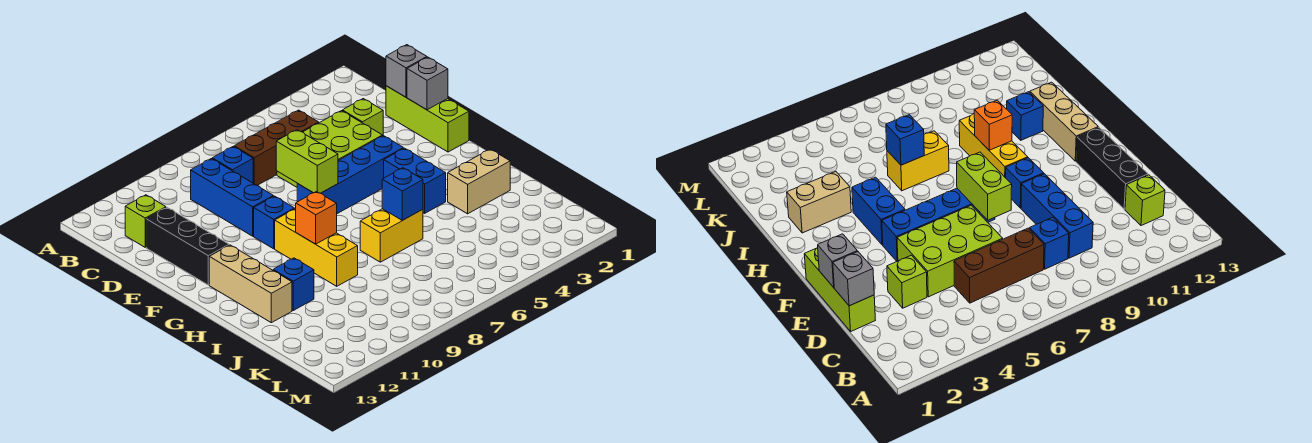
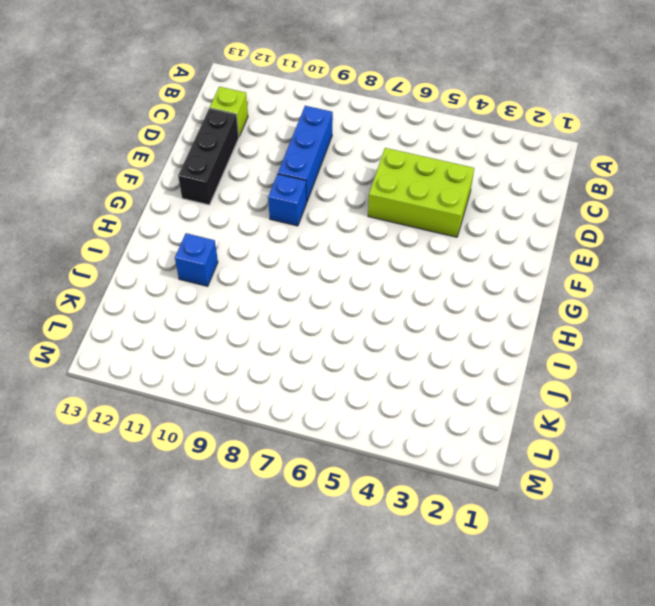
none -> brown 1x3 brick [234,110,319,185]
none -> blue 1x1 brick [212,147,253,183]
none -> lime 1x3 brick [386,86,469,152]

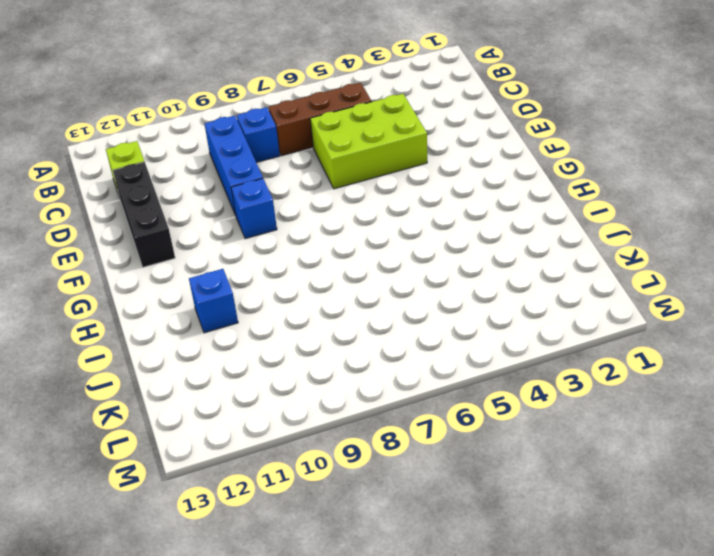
none -> lime 1x3 brick [386,86,469,152]
none -> lime 1x1 brick [342,99,383,136]
none -> blue 1x4 brick [297,136,403,214]

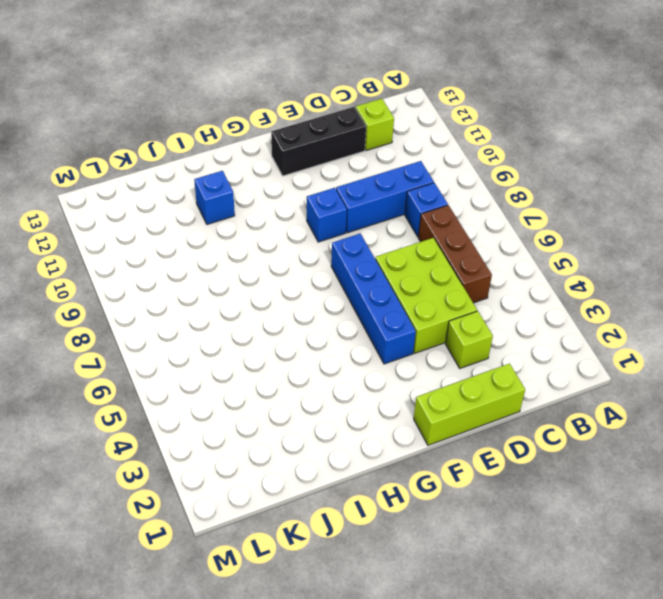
none -> blue 1x2 brick [384,148,446,213]
none -> yellow 1x3 brick [275,209,358,286]
none -> tan 1x3 brick [209,245,292,323]

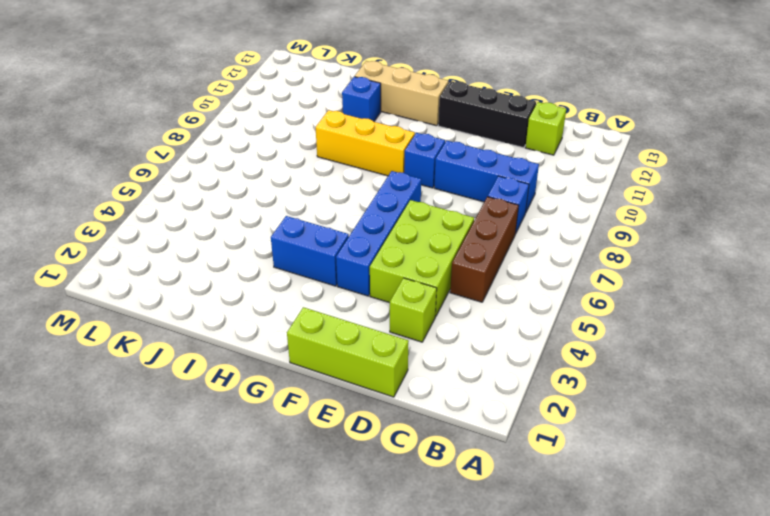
none -> tan 1x2 brick [448,149,510,214]
none -> yellow 1x2 brick [360,209,423,262]
none -> grey 1x1 brick [386,45,427,97]

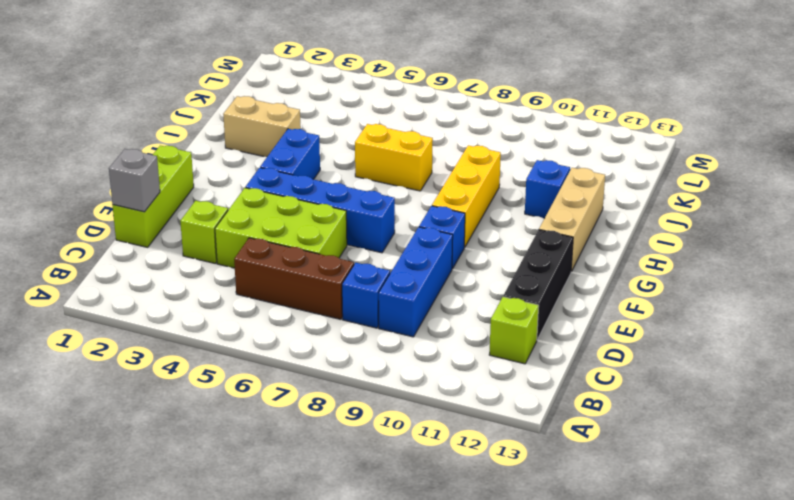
none -> grey 1x1 brick [407,57,448,110]
none -> lime 1x2 brick [276,130,338,193]
none -> orange 1x1 brick [296,192,337,244]

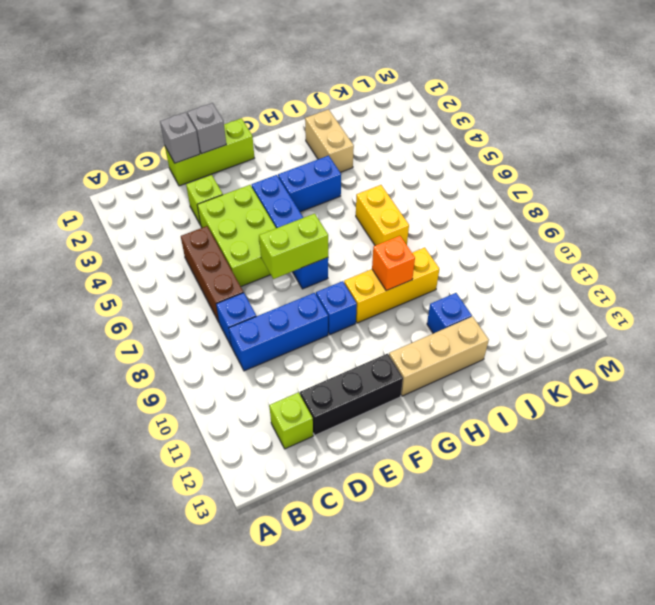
none -> blue 1x1 brick [382,168,423,220]

